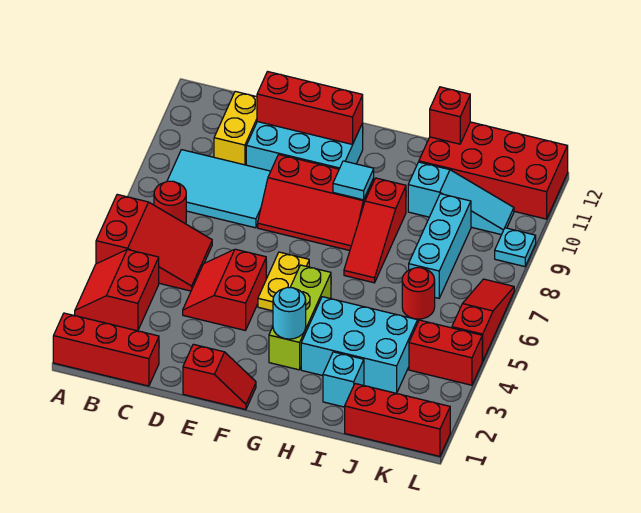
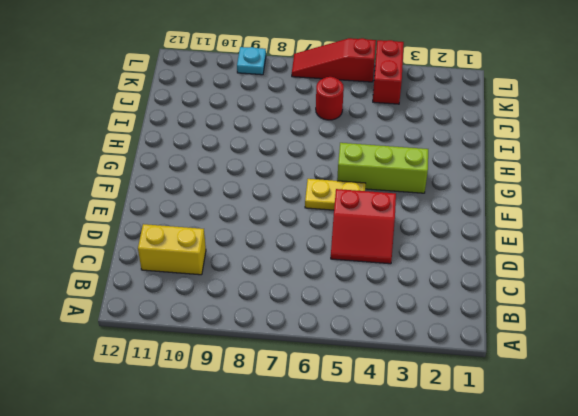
none -> red 1x3 brick [53,313,159,386]
none -> red 2x2 slope [75,250,159,331]
none -> red 2x3 slope [96,194,212,291]

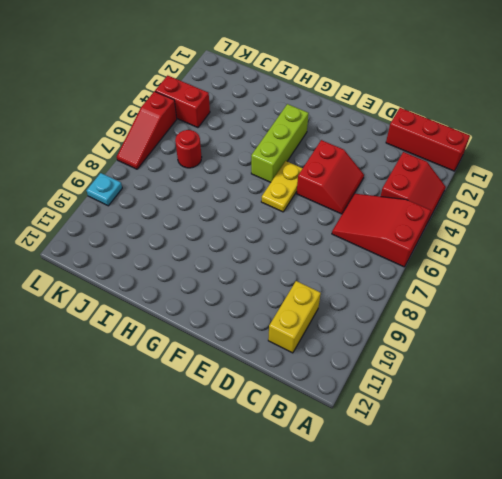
none -> red 1x1 round brick [154,181,186,224]
none -> cyan 2x3 tile [167,150,271,228]
none -> cyan 2x3 brick [246,122,363,171]

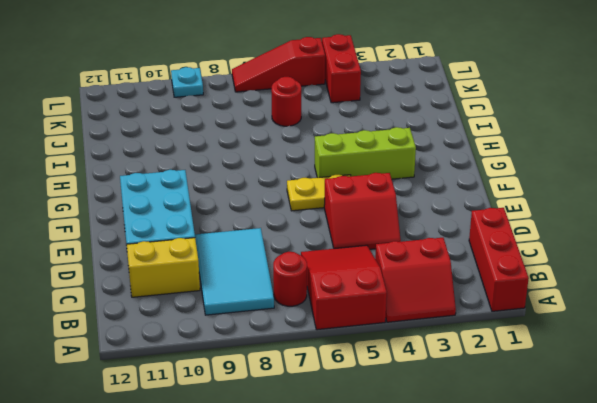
none -> red 1x2 slope [183,344,256,410]
none -> red 2x3 slope [258,155,374,251]
none -> cyan 2x3 brick [301,297,418,393]

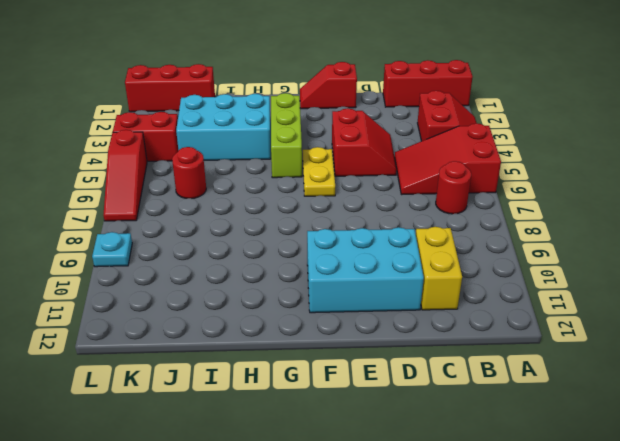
none -> cyan 2x3 tile [167,150,271,228]
none -> red 2x3 slope [258,155,374,251]
none -> red 1x3 slope [344,178,406,283]

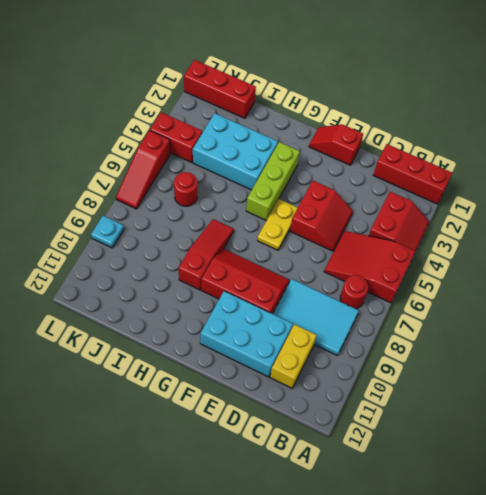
none -> cyan 1x1 brick [323,352,364,407]
none -> cyan 1x3 slope [408,162,514,235]
none -> red 2x4 brick [419,122,568,219]

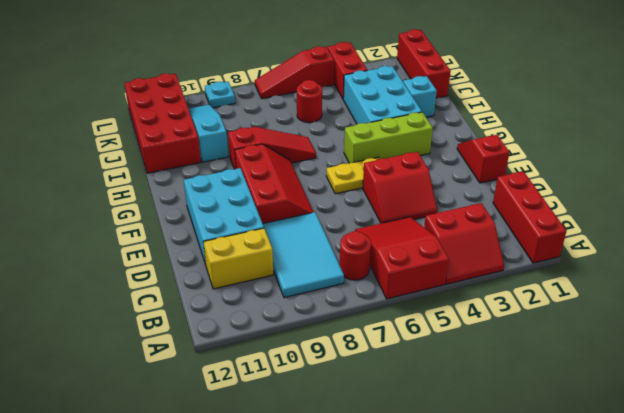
none -> cyan 1x3 brick [409,194,471,298]
none -> red 1x3 brick [257,72,363,144]
none -> cyan 1x1 round brick [273,287,306,339]

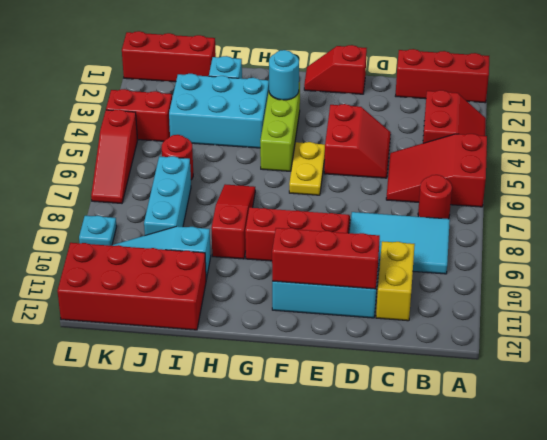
none -> cyan 1x1 tile [333,161,374,200]
none -> red 1x1 brick [430,87,470,144]

